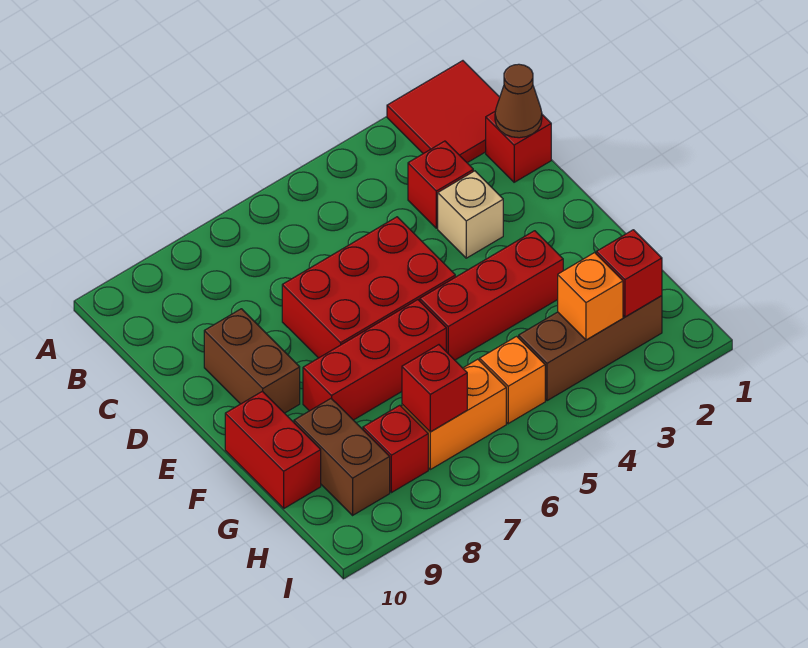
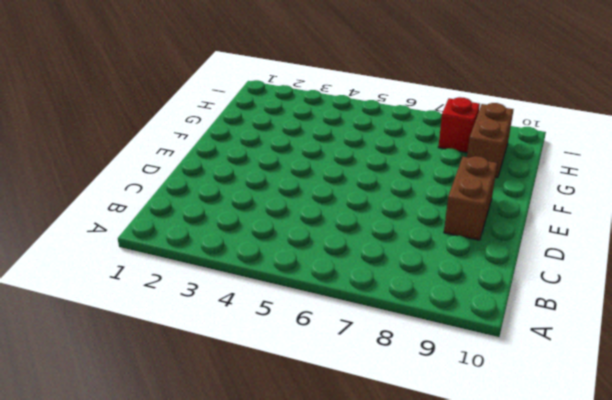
none -> red 2x2 tile [387,61,500,163]
none -> red 1x1 brick [486,111,551,182]
none -> red 1x1 brick [408,141,473,228]

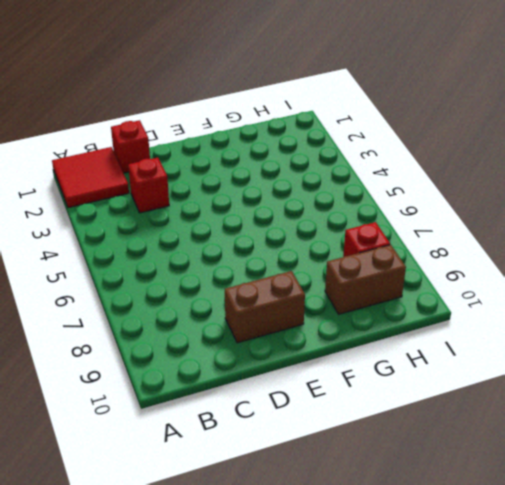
none -> tan 1x1 brick [438,171,503,258]
none -> red 2x3 brick [282,217,455,358]
none -> red 1x3 brick [420,231,563,360]

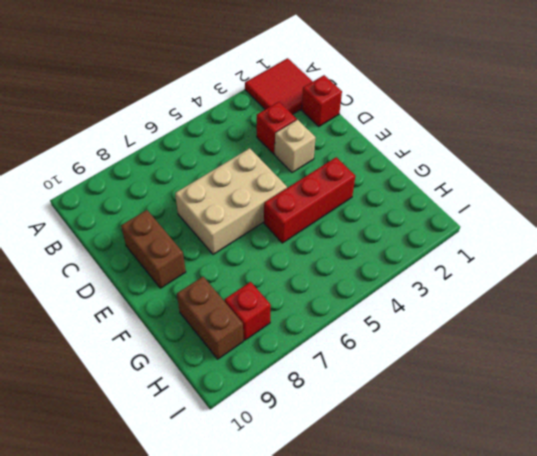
tan 2x3 brick [175,148,287,254] -> red 2x3 brick [282,217,455,358]
none -> red 1x3 brick [303,300,446,420]
none -> red 1x2 brick [225,391,321,508]
none -> brown 1x3 brick [519,296,662,401]

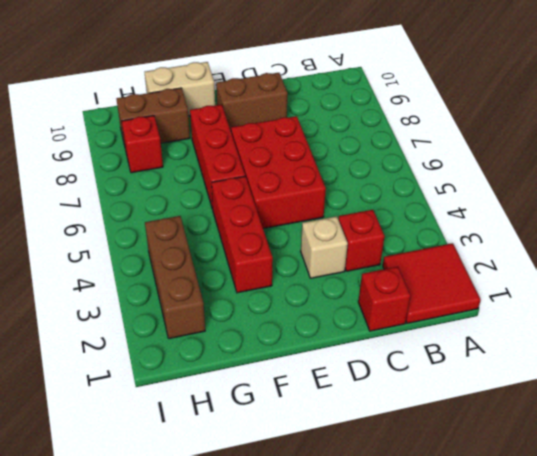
tan 1x2 brick [145,62,215,116] -> red 1x2 brick [225,391,321,508]
none -> orange 1x1 brick [480,336,545,424]
none -> orange 1x2 brick [402,359,506,469]
none -> brown 1x1 cone [495,64,542,138]

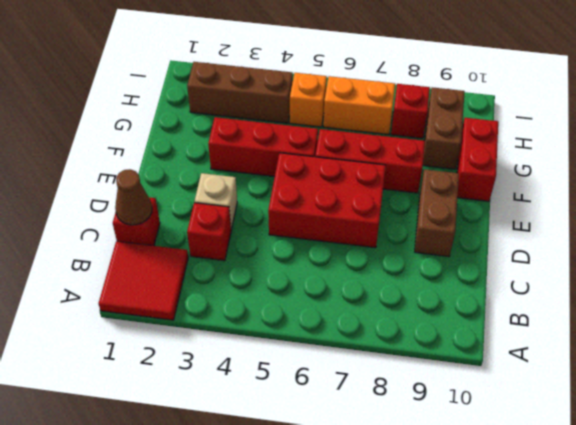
none -> red 1x1 brick [596,230,662,317]
none -> orange 1x1 brick [558,253,623,340]
none -> red 1x1 brick [402,345,467,432]

